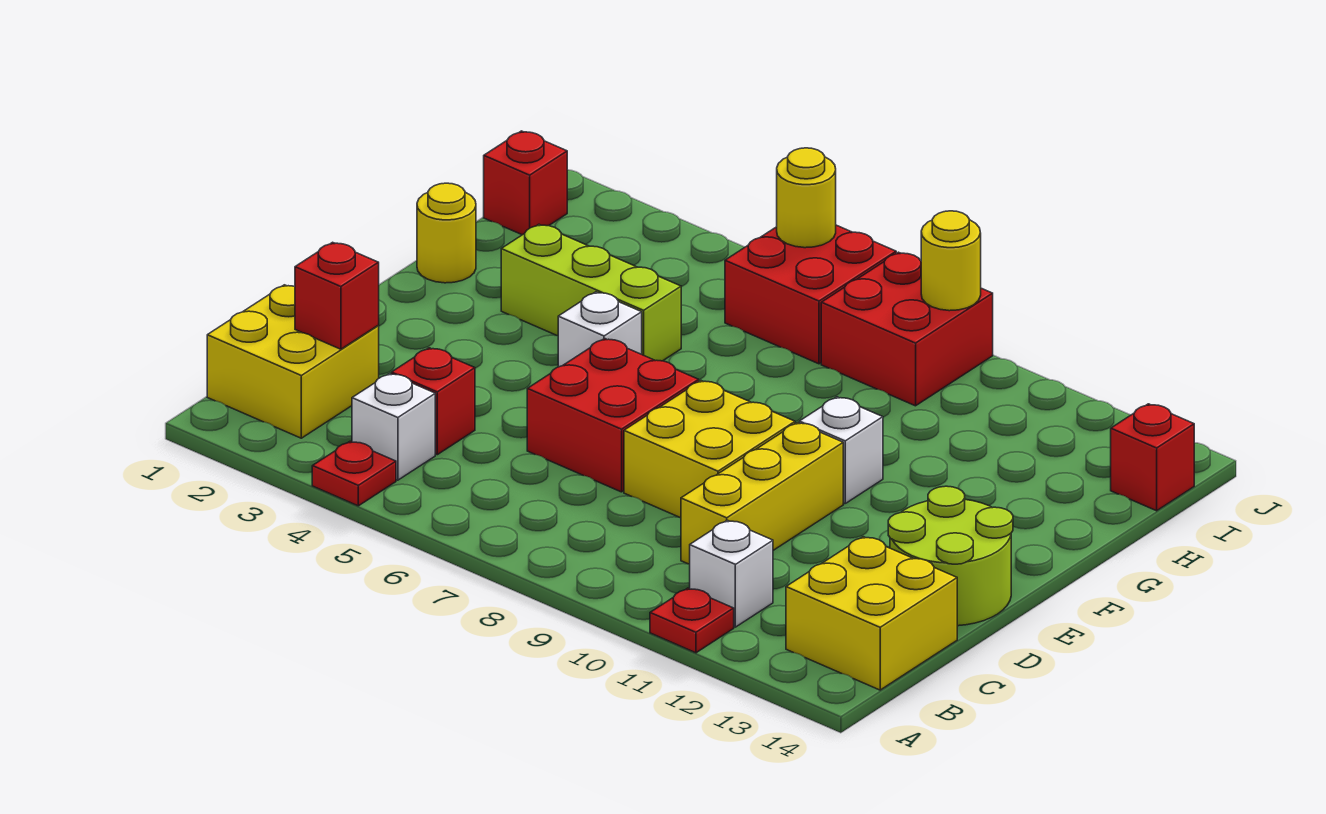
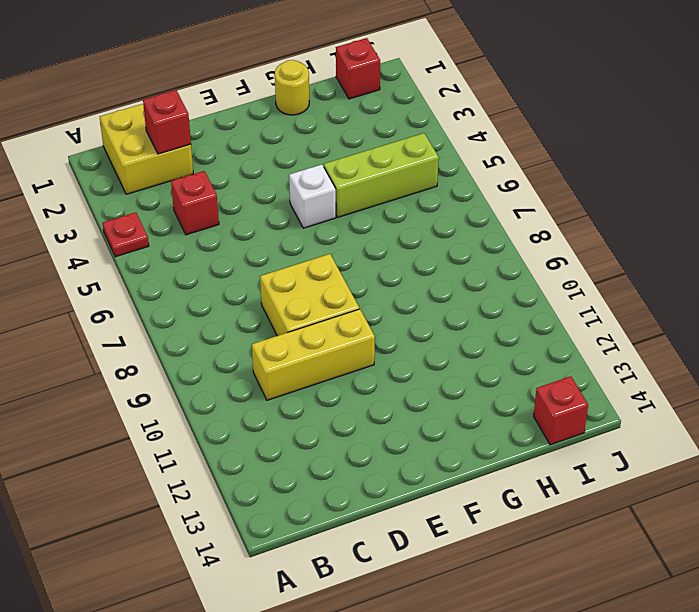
lime 1x3 brick [324,133,439,217] -> lime 1x3 brick turned to [501,224,681,361]
none -> red 1x1 plate [650,588,734,653]
none -> white 1x1 brick [352,373,435,480]
none -> white 1x1 brick [690,520,773,627]

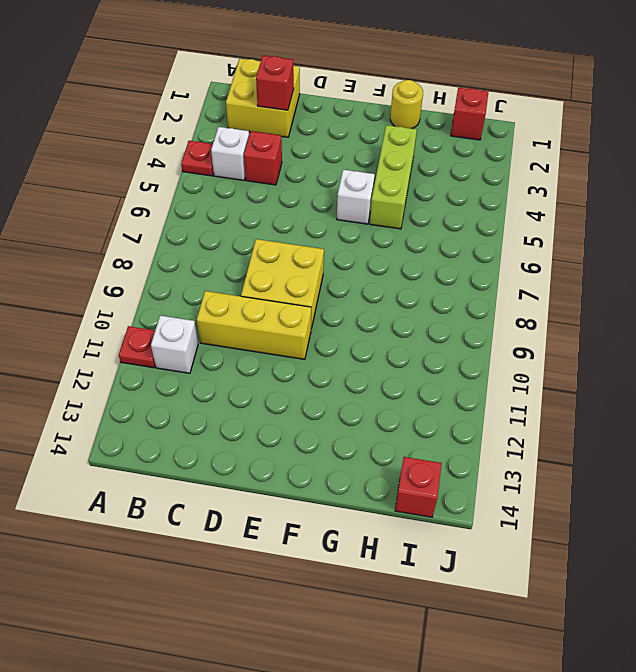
none -> yellow 2x2 brick [786,537,957,690]
none -> red 2x2 brick [527,339,699,492]
none -> lime 2x2 round brick [888,486,1013,626]

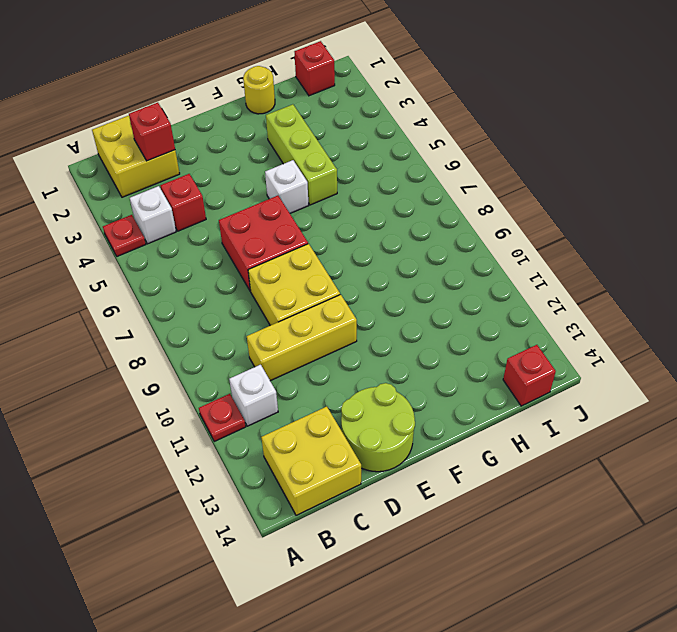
none -> white 1x1 brick [799,397,883,504]
none -> red 2x2 brick [725,225,896,364]
none -> red 2x2 brick [821,252,993,406]

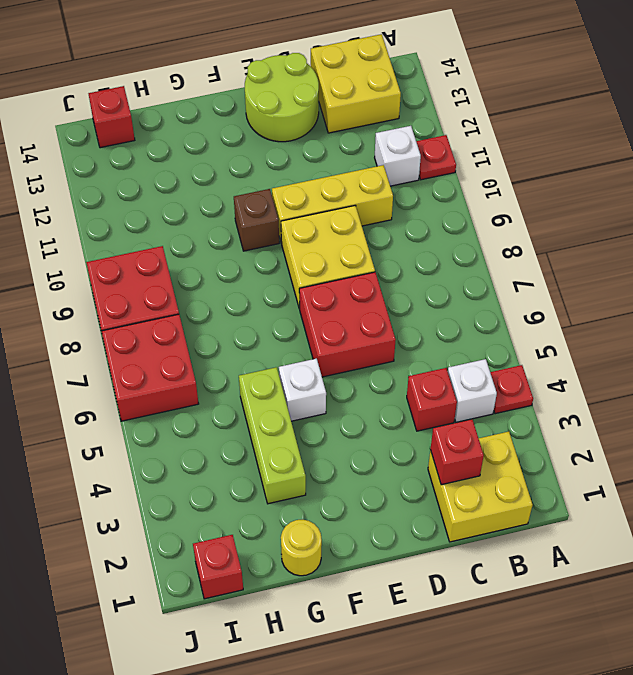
brown 1x1 brick [234,189,279,251] -> white 1x1 brick [799,397,883,504]
none -> yellow 1x1 round brick [777,148,836,248]
none -> yellow 1x1 round brick [921,211,981,311]

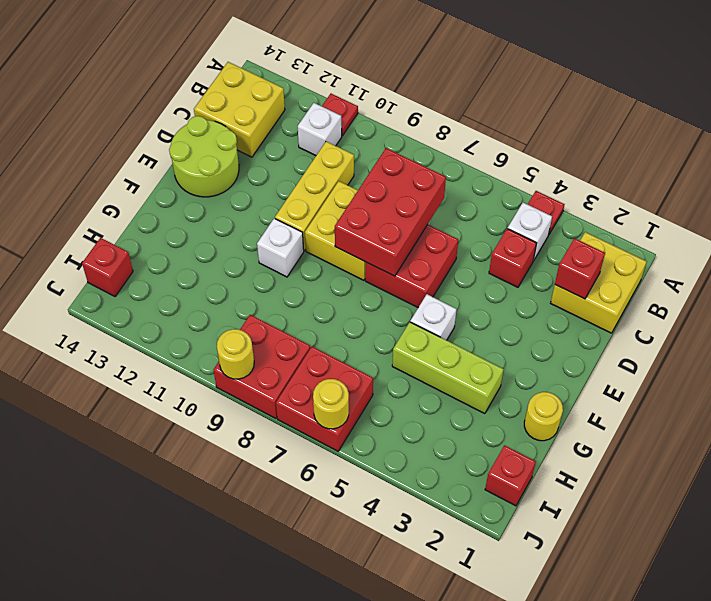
red 2x3 brick [335,148,446,276] -> none

